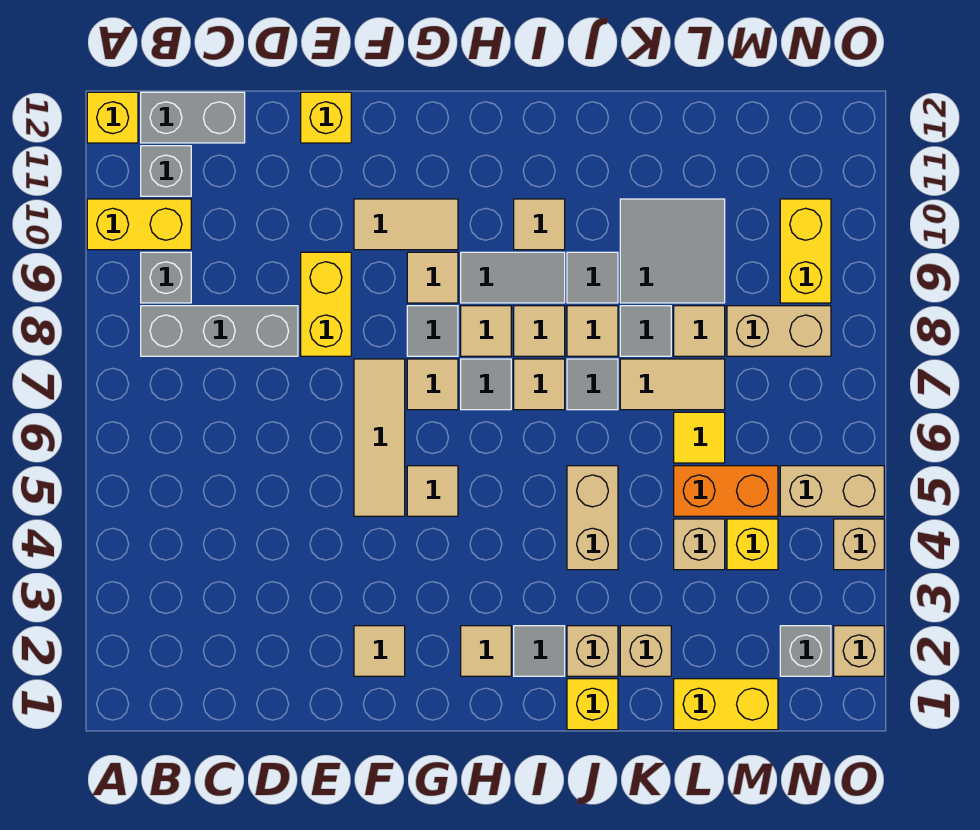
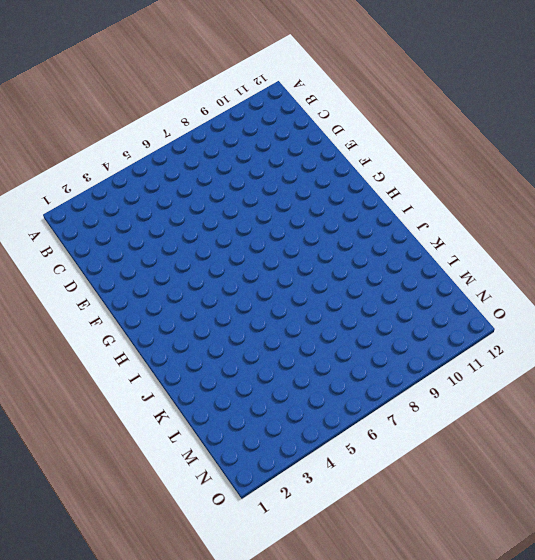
none -> yellow 1x2 brick [87,199,191,250]
none -> yellow 1x1 brick [87,92,138,143]
none -> grey 1x3 brick [141,306,298,356]
none -> grey 1x1 brick [141,252,191,303]

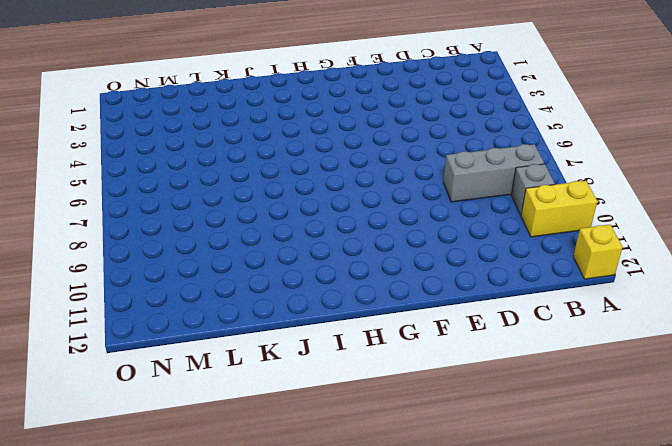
none -> grey 1x1 brick [141,146,191,196]
none -> grey 1x2 brick [141,92,245,143]
none -> yellow 1x2 brick [301,252,351,356]
none -> yellow 1x1 brick [301,92,351,143]

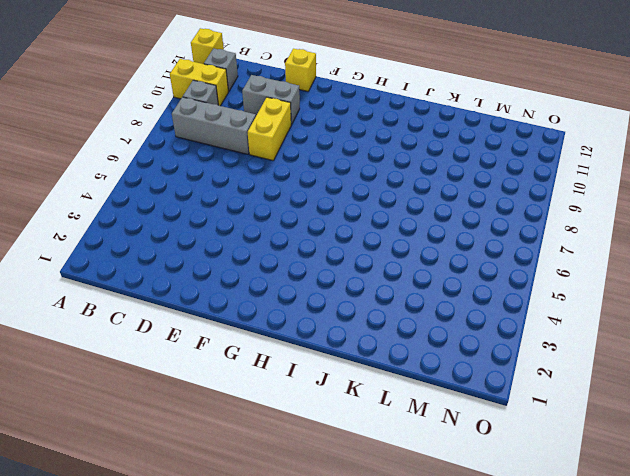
grey 1x2 brick [242,75,300,125] -> grey 1x2 brick moved to [141,92,245,143]
none -> tan 1x1 tile [354,626,405,676]
none -> tan 1x3 tile [354,359,405,516]
none -> tan 1x2 tile [354,199,458,250]
none -> tan 1x1 tile [407,466,458,516]

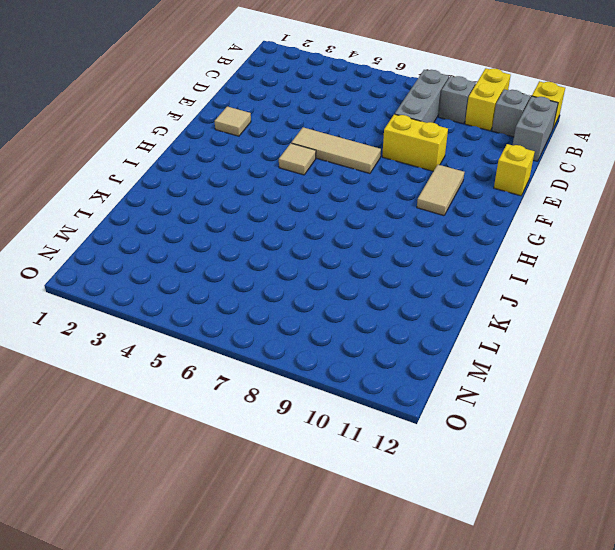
none -> tan 1x1 tile [407,359,458,410]
none -> grey 1x1 tile [407,306,458,356]
none -> tan 1x1 tile [407,252,458,303]
none -> tan 1x1 tile [461,626,511,676]

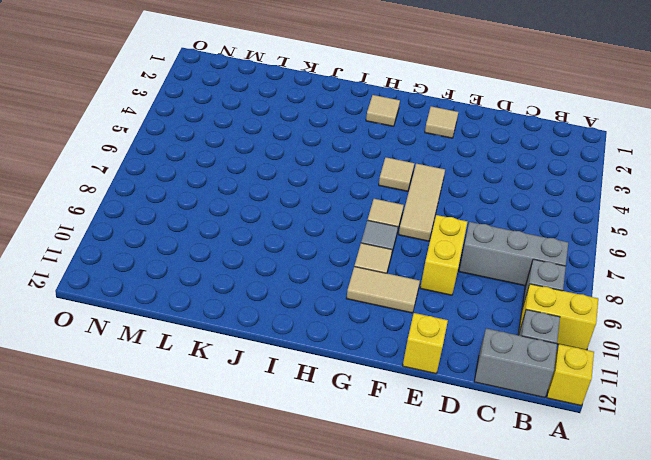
none -> grey 1x1 tile [461,359,511,410]
none -> tan 1x1 tile [461,306,511,356]
none -> grey 1x2 tile [461,252,565,303]
none -> grey 1x1 tile [514,626,565,676]

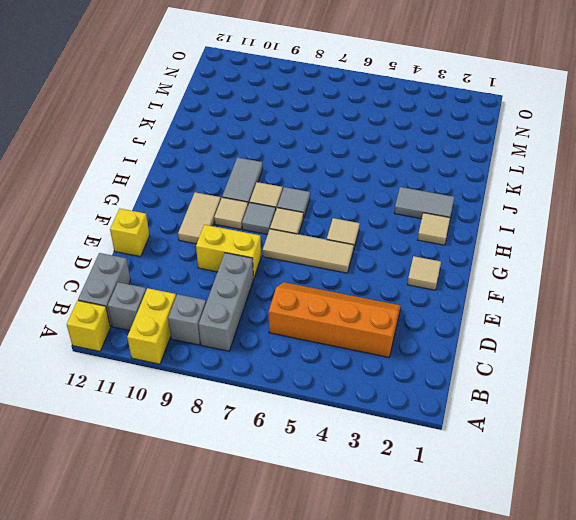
orange 2x4 slope [269,282,401,357] -> none
grey 1x2 tile [394,187,454,219] -> grey 1x1 tile [514,626,565,676]
none -> tan 1x1 tile [514,359,565,410]
none -> tan 1x1 tile [514,306,565,356]
none -> tan 1x1 tile [514,199,565,250]
none -> yellow 1x1 brick [567,679,618,730]

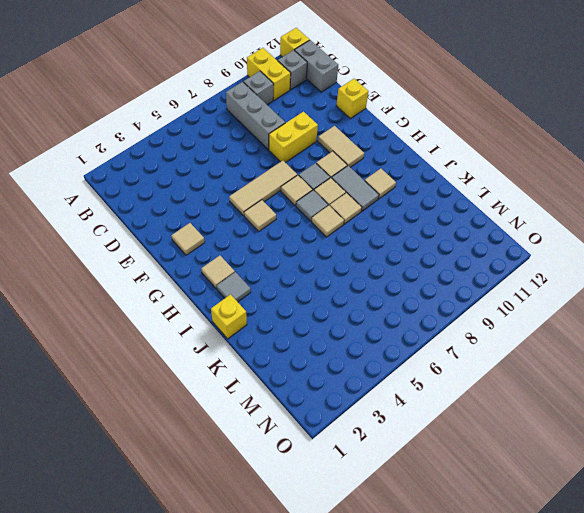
none -> tan 1x1 brick [567,626,618,676]
none -> tan 1x2 brick [567,466,618,570]
none -> grey 1x1 tile [567,359,618,410]
none -> tan 1x1 tile [567,306,618,356]

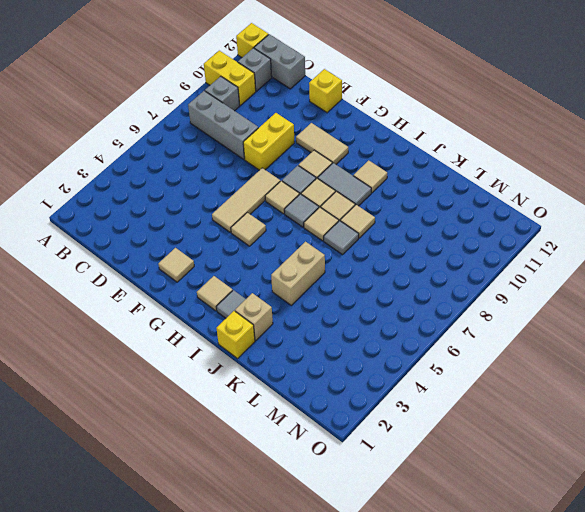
none -> grey 1x1 tile [567,252,618,303]
none -> tan 1x1 brick [620,626,671,676]
none -> tan 1x2 tile [620,359,725,410]
none -> grey 1x1 tile [620,306,671,356]

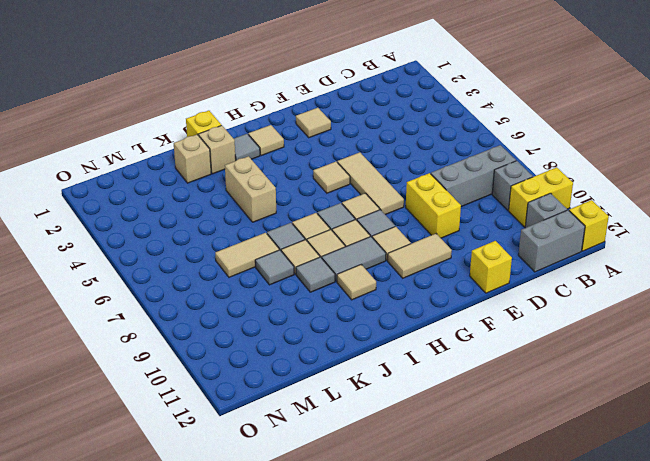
none -> grey 2x2 tile [620,199,725,303]
none -> yellow 1x2 brick [674,679,778,730]
none -> tan 1x1 brick [674,519,725,570]
none -> orange 1x2 brick [674,466,778,516]

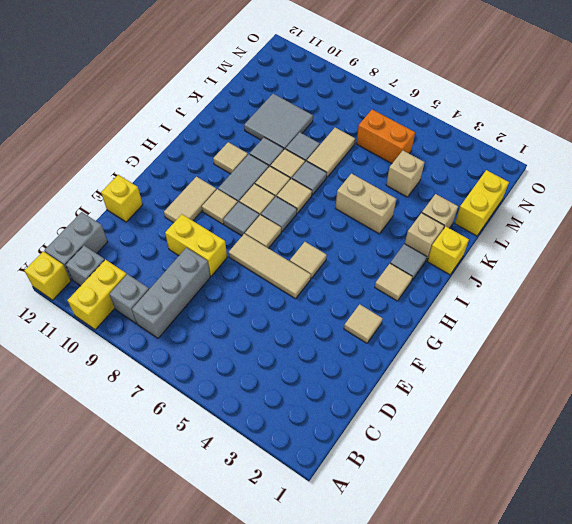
orange 1x2 brick [356,109,415,163] -> orange 1x2 brick turned to [674,466,778,516]
none -> yellow 1x1 tile [674,412,725,463]
none -> tan 1x1 tile [674,306,725,356]
none -> yellow 1x1 brick [727,519,778,570]
none -> tan 1x2 brick [727,306,831,356]

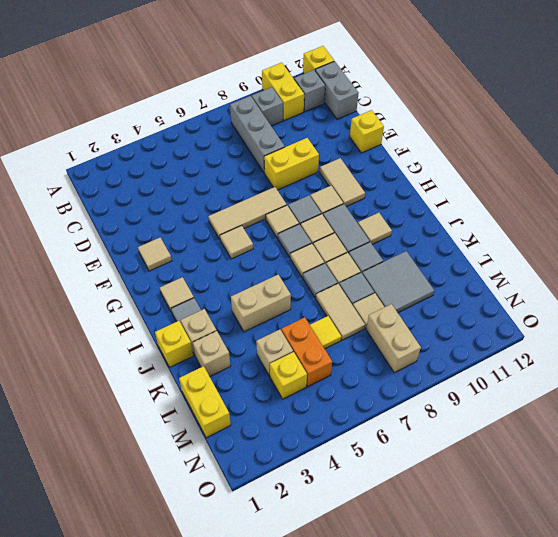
none -> grey 1x1 brick [780,626,831,676]
none -> tan 1x2 brick [780,466,884,516]
none -> yellow 1x2 brick [780,199,831,303]
none -> tan 1x1 brick [834,626,884,676]

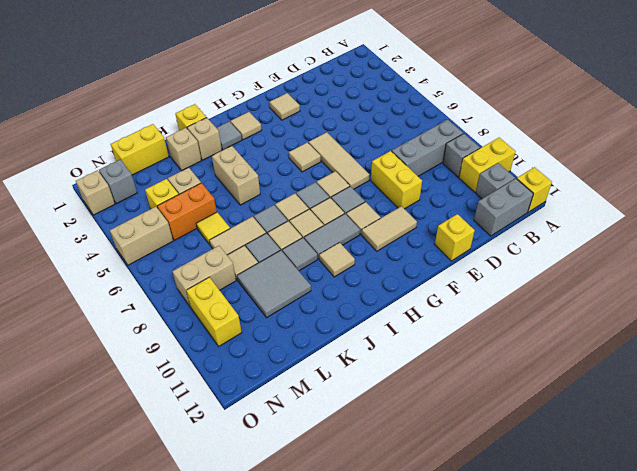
none -> tan 1x1 brick [834,519,884,570]

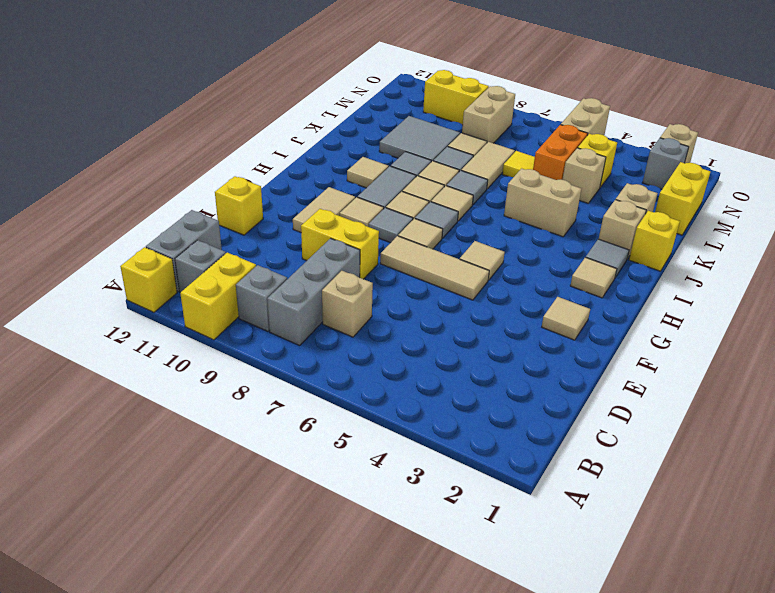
tan 1x1 brick [322,271,373,337] -> tan 1x1 brick moved to [834,519,884,570]

